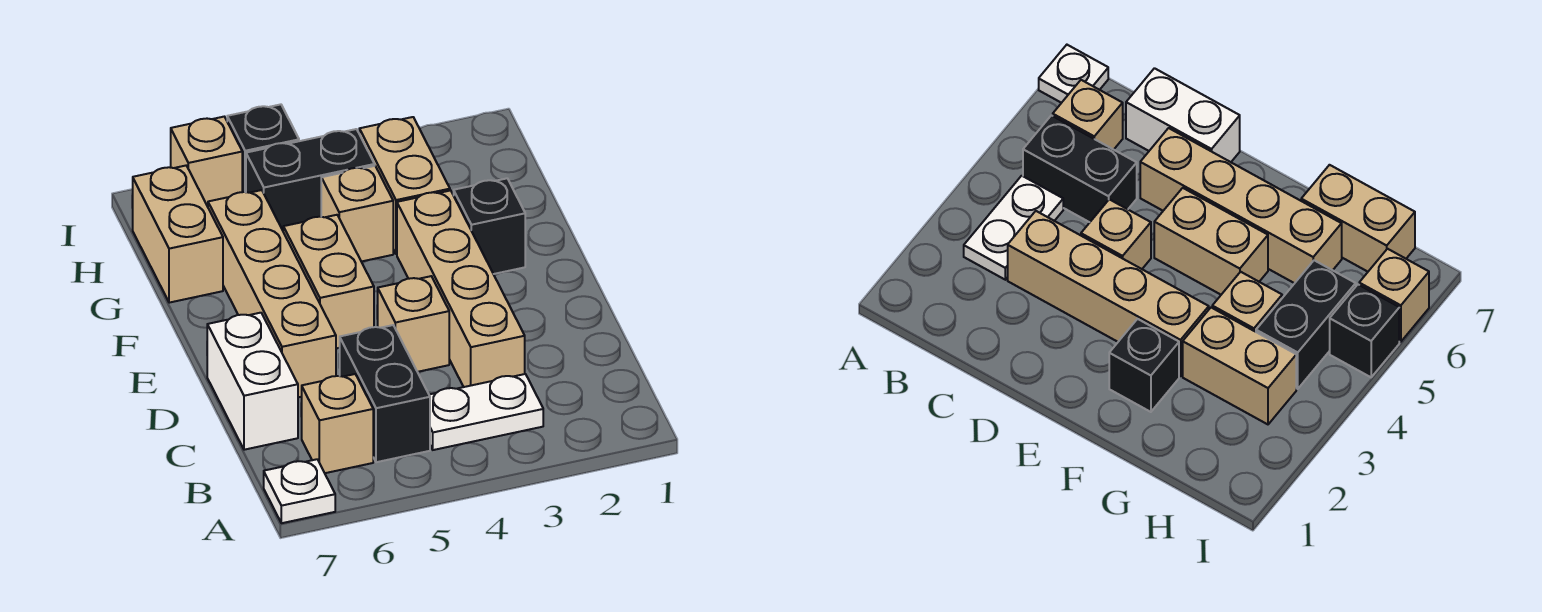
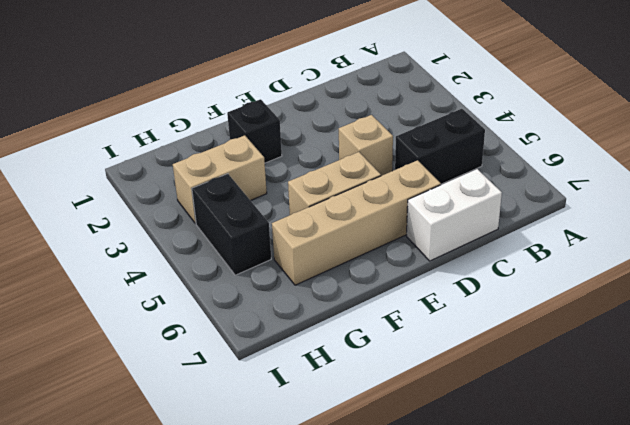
none -> white 1x1 plate [264,459,335,523]
none -> white 1x2 plate [429,374,543,450]
none -> tan 1x1 brick [302,374,373,473]

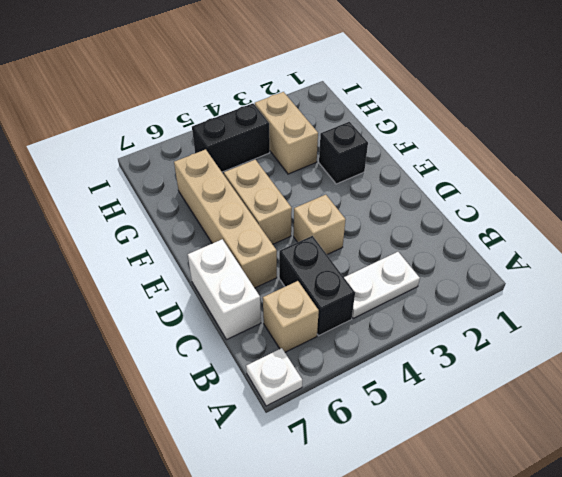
none -> tan 1x4 brick [397,190,525,387]
none -> tan 1x1 brick [321,166,393,262]
none -> tan 1x2 brick [133,166,223,303]

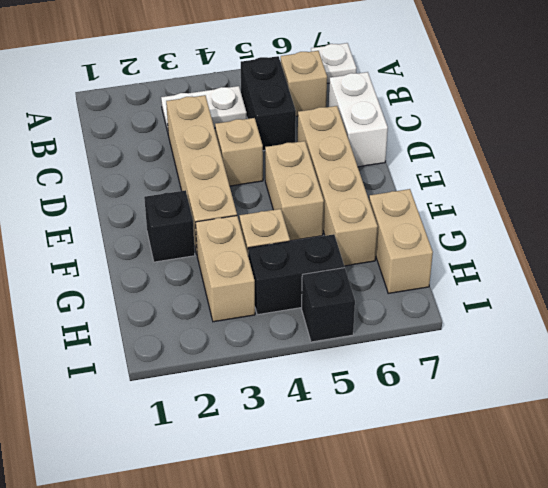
none -> tan 1x1 brick [171,117,242,207]

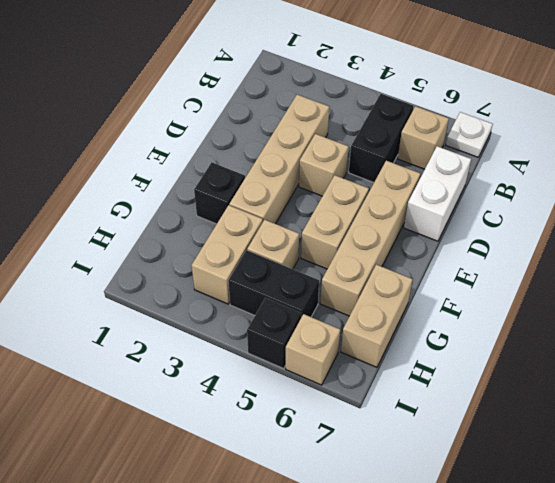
none -> white 1x2 plate [429,374,543,450]

